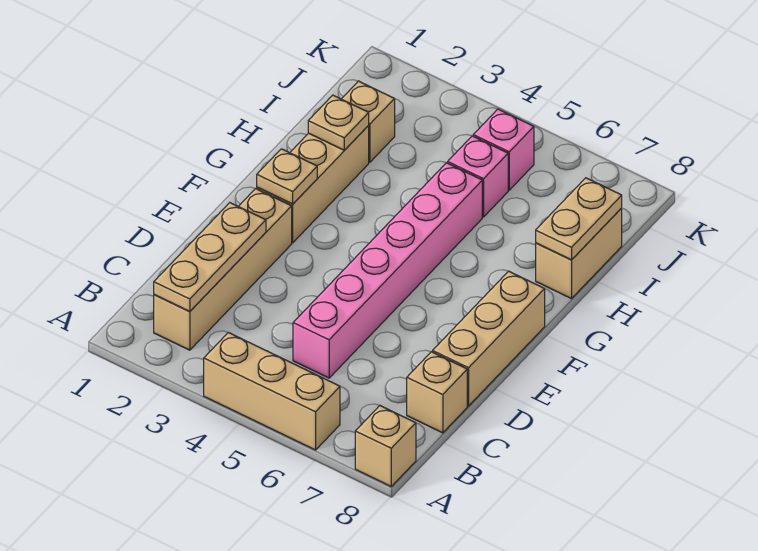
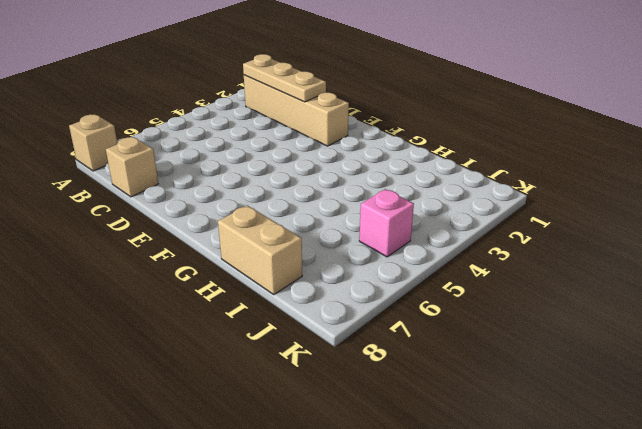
none -> tan 1x3 brick [204,333,340,450]
none -> pink 1x6 brick [293,163,482,378]
none -> tan 1x3 brick [433,271,545,406]

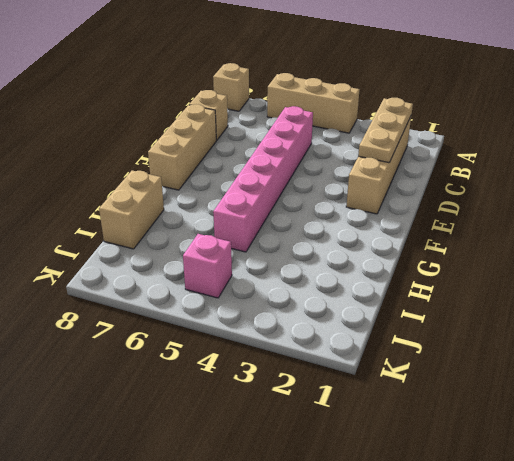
none -> tan 1x3 brick [257,126,369,243]
none -> tan 1x1 brick [342,81,395,162]
none -> pink 1x1 brick [448,136,508,217]

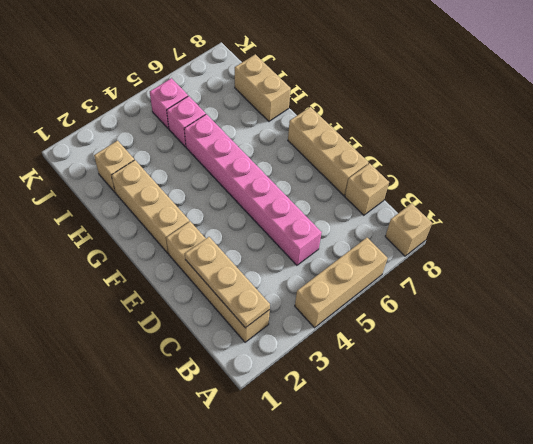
none -> tan 1x1 plate [257,149,317,204]
none -> tan 1x1 plate [308,95,369,150]
none -> tan 1x2 plate [536,178,622,260]

